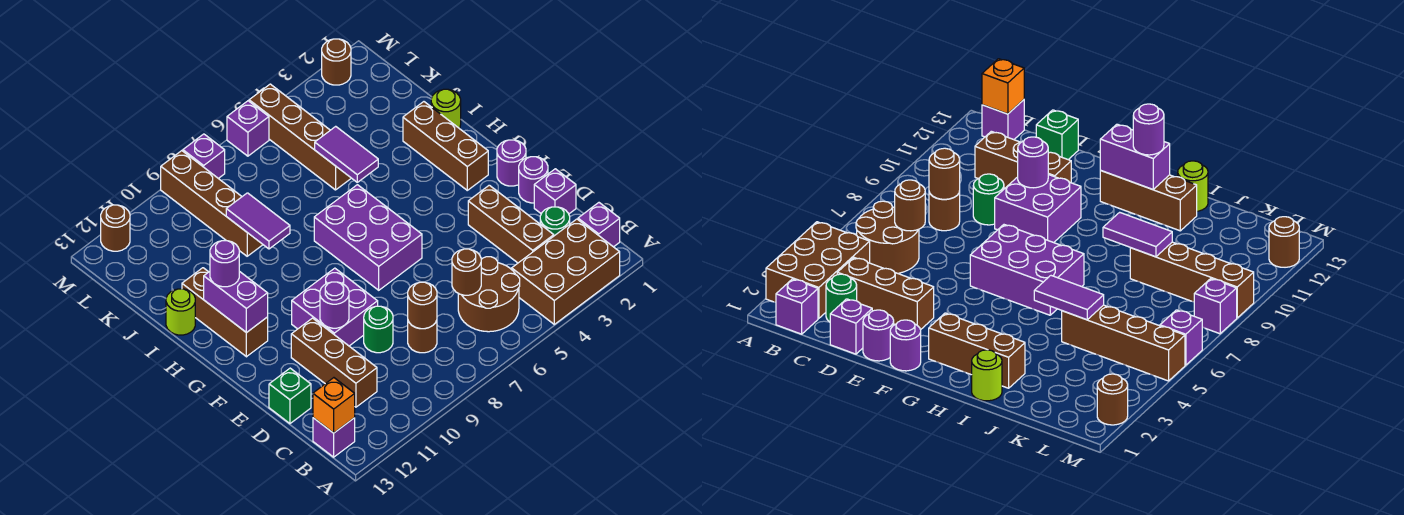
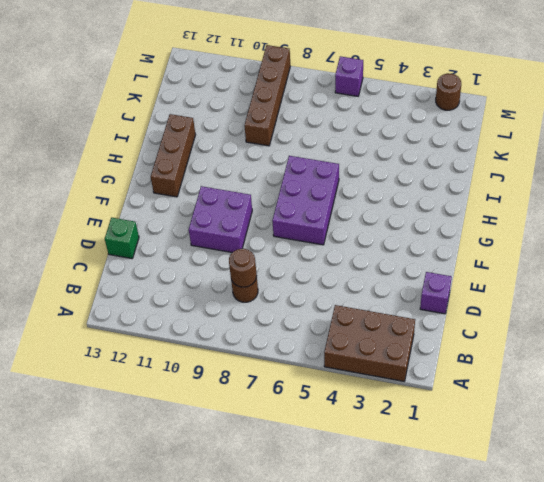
none -> purple 1x1 brick [578,203,620,247]
none -> brown 2x2 round brick [458,257,520,332]
none -> purple 1x1 brick [313,418,355,457]
none -> green 1x1 round brick [540,207,570,236]

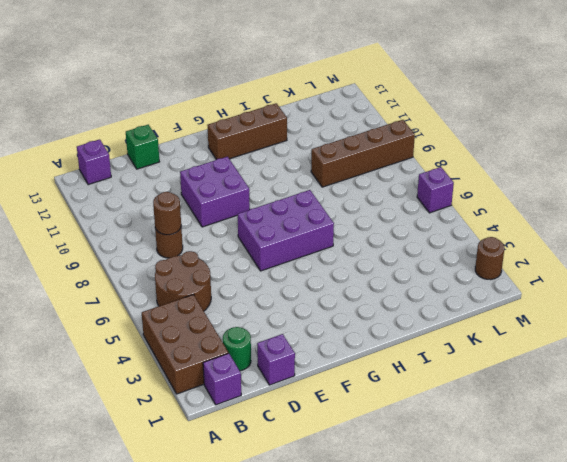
none -> brown 1x3 brick [468,185,554,263]
none -> brown 1x3 brick [291,318,377,407]
none -> green 1x1 round brick [364,306,393,353]
none -> purple 1x1 round brick [519,157,548,203]

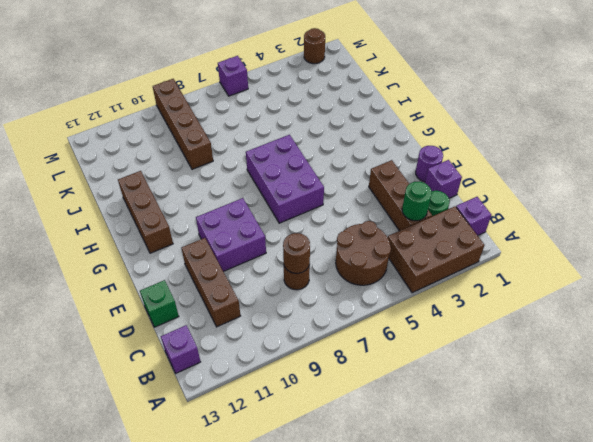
green 1x1 round brick [402,182,432,221] -> green 1x1 round brick moved to [364,306,393,353]
none -> purple 1x1 round brick [497,140,526,186]
none -> brown 1x3 brick [403,102,488,190]
none -> lime 1x1 round brick [431,89,461,129]
none -> lime 1x1 round brick [166,289,195,335]

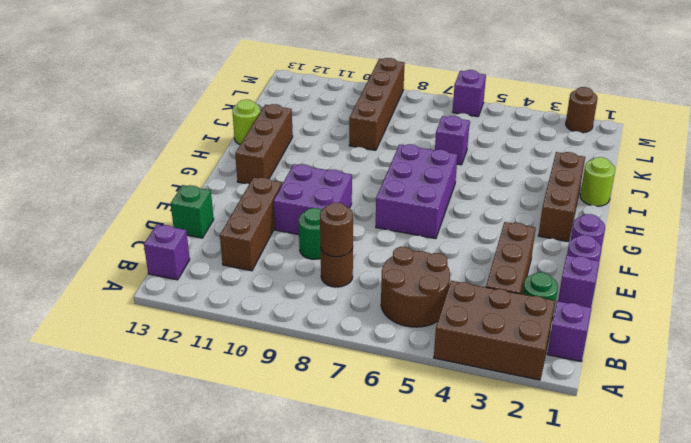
purple 1x1 brick [435,116,470,165] -> purple 1x1 brick moved to [183,134,225,178]
none -> brown 1x4 brick [249,84,351,190]
none -> brown 1x1 round brick [101,205,130,251]
none -> orange 1x1 brick [313,378,355,433]
none -> brown 1x1 round brick [452,249,481,295]

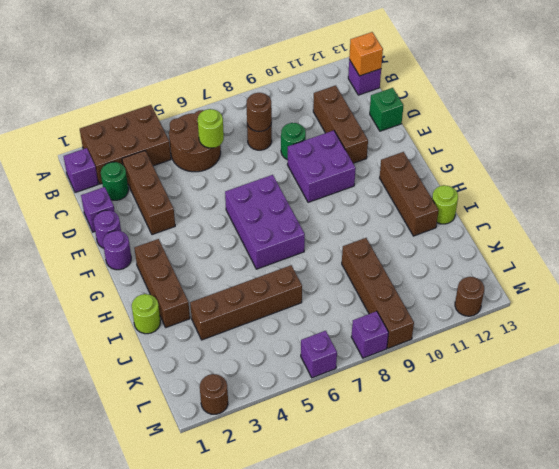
lime 1x1 round brick [198,109,224,148] -> brown 1x1 round brick [452,249,481,295]
brown 1x4 brick [190,265,302,340] -> brown 1x4 brick turned to [249,84,351,190]
none -> purple 1x1 round brick [320,282,349,328]
none -> purple 1x2 brick [204,271,268,333]
none -> purple 1x2 tile [315,126,378,182]
none -> purple 1x2 tile [226,193,290,249]

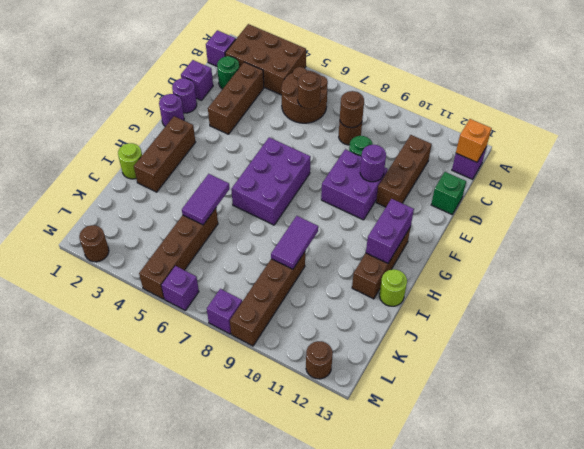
none -> purple 1x1 round brick [210,241,239,287]

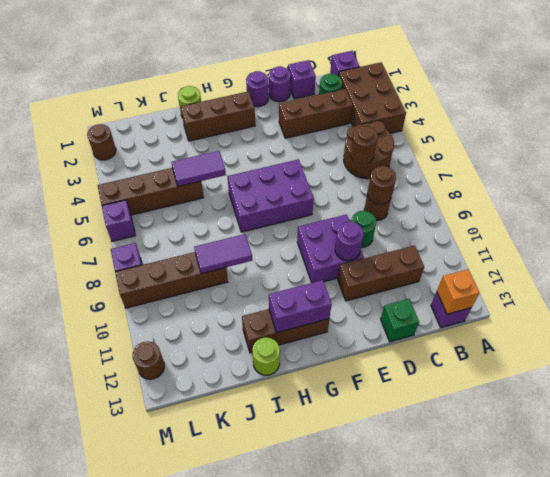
none -> purple 1x1 round brick [210,241,239,287]

